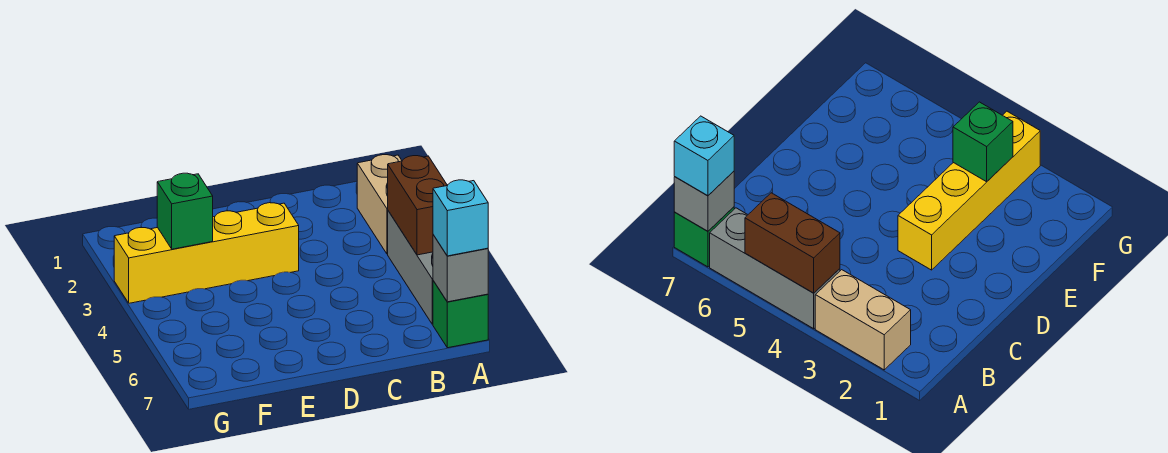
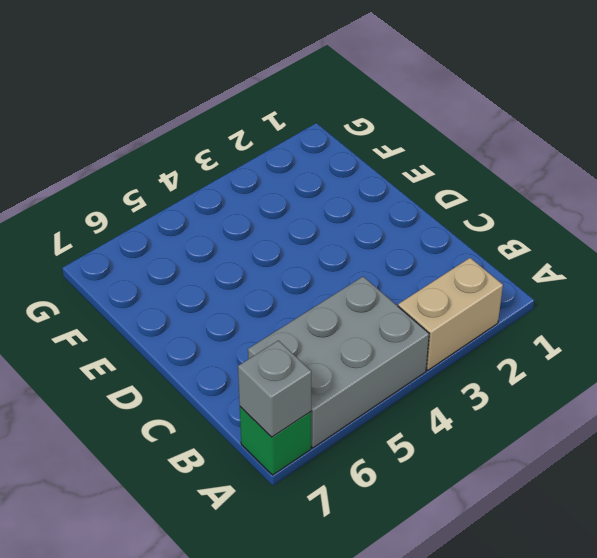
grey 2x3 brick [248,277,429,448] -> grey 1x3 brick [388,211,433,324]
none -> yellow 1x4 brick [114,203,299,303]
none -> brown 1x2 brick [388,156,447,255]

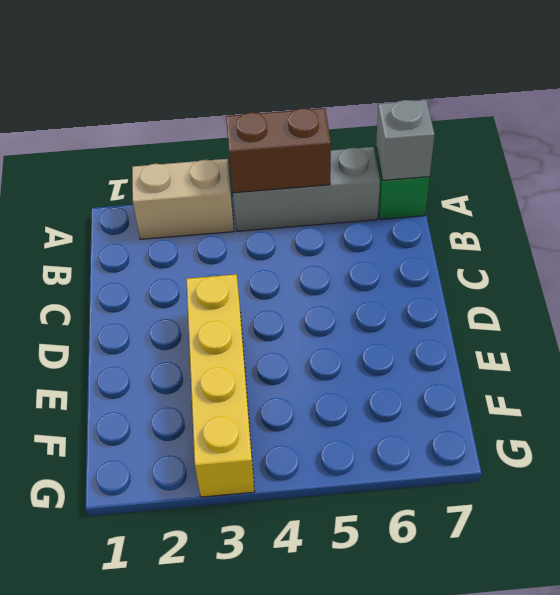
none -> green 1x1 brick [157,173,213,249]
none -> cyan 1x1 brick [433,180,488,256]

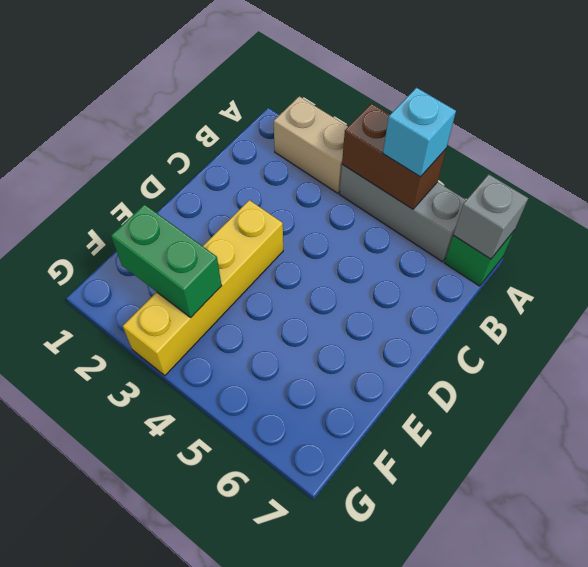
cyan 1x1 brick [383,88,456,177] -> cyan 1x1 brick moved to [433,180,488,256]
green 1x2 brick [111,204,222,317] -> green 1x1 brick [157,173,213,249]

